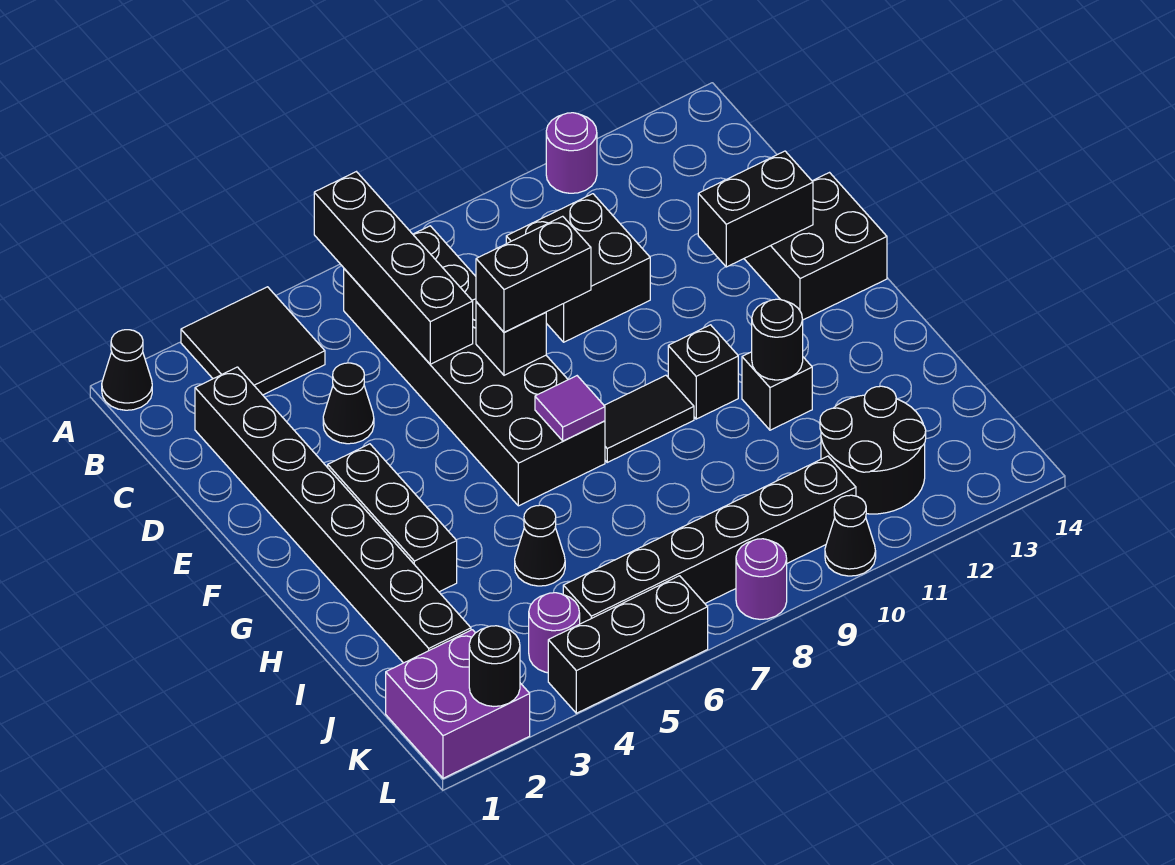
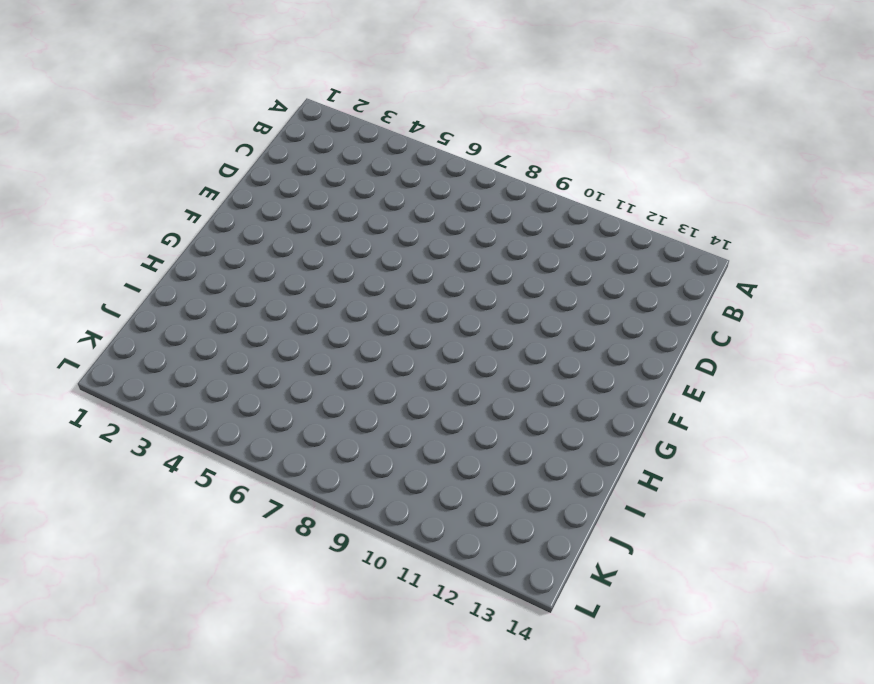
none -> black 1x1 cone [102,330,152,410]
none -> black 2x2 tile [181,287,325,395]
none -> purple 1x1 round brick [546,113,597,193]

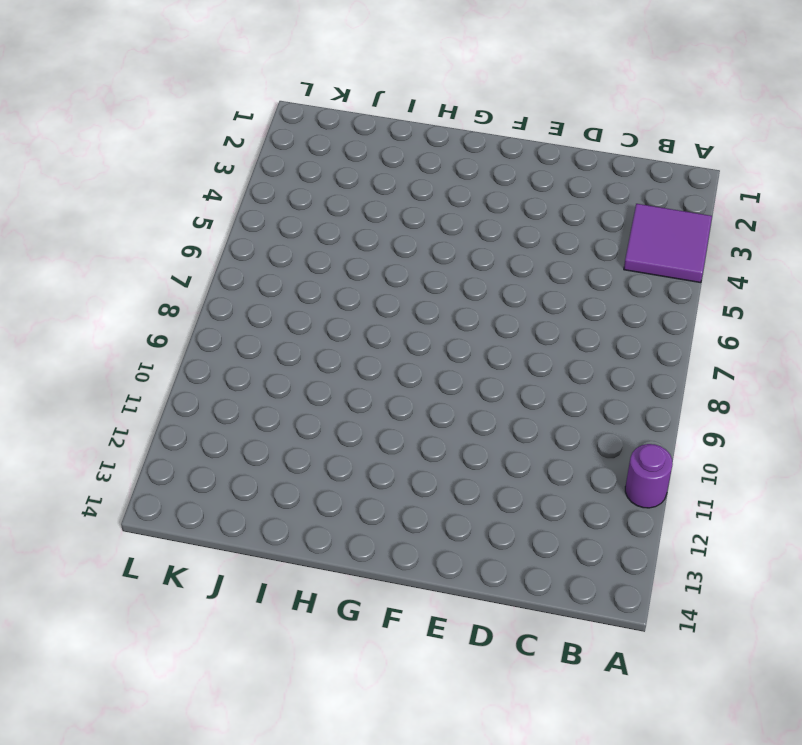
purple 2x2 tile [624,204,712,283] -> black 2x2 tile [181,287,325,395]
none -> black 1x1 cone [102,330,152,410]
none -> black 2x6 brick [344,226,605,506]
none -> black 1x8 brick [195,367,471,663]

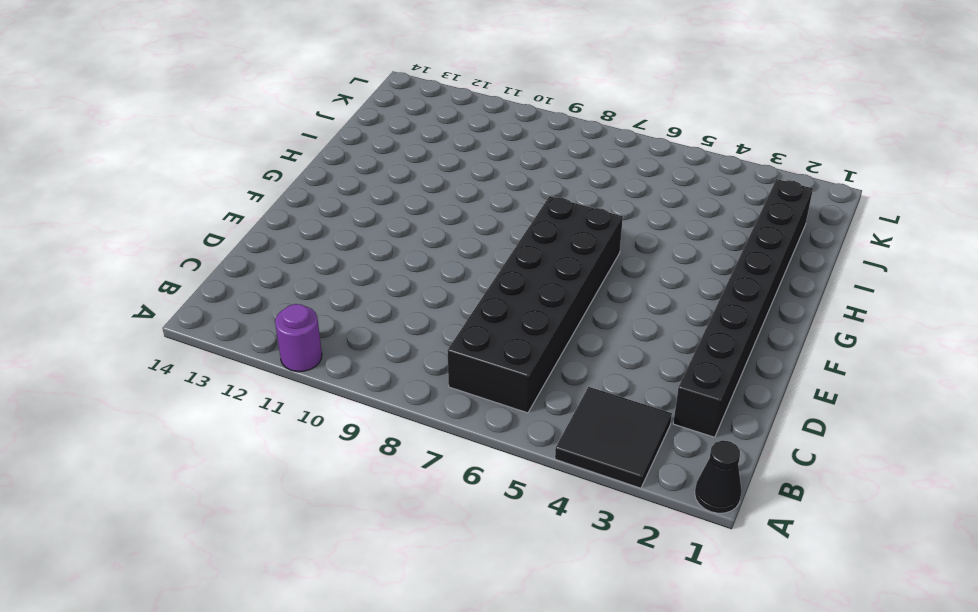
none -> black 2x2 brick [506,194,650,342]
none -> black 1x1 cone [323,363,374,444]
none -> black 2x2 brick [744,173,887,320]

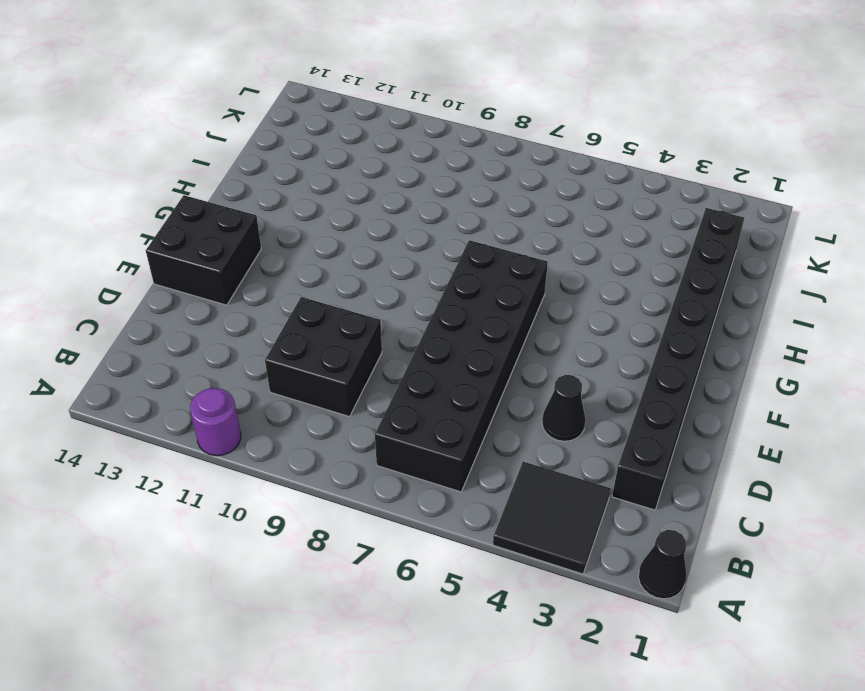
none -> black 1x3 brick [328,444,457,592]
none -> black 1x2 tile [604,375,694,462]
none -> black 1x1 brick [668,325,738,419]

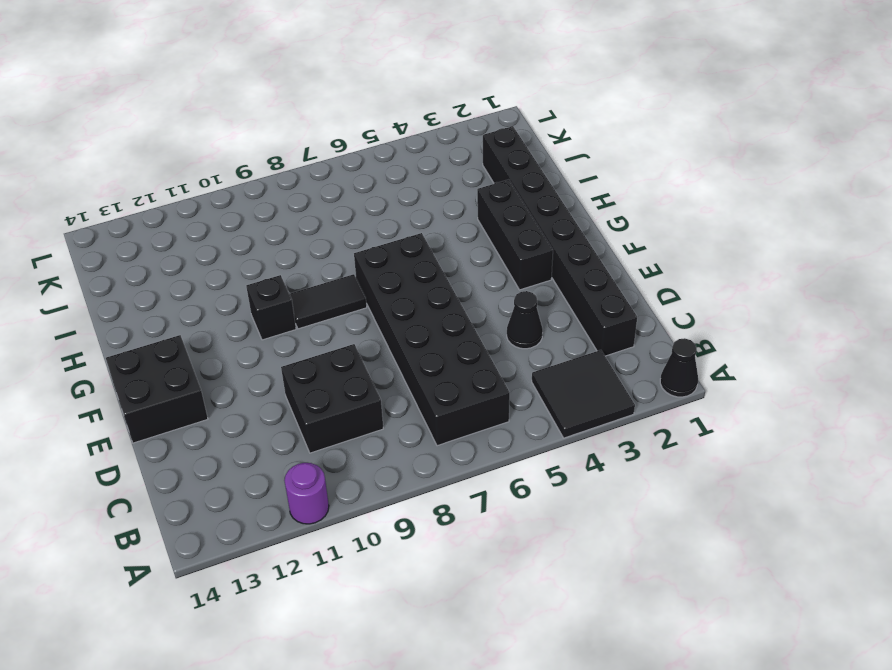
none -> black 1x1 brick [742,352,812,430]
none -> black 1x1 cone [515,505,565,586]
none -> black 2x2 round brick [820,386,926,514]

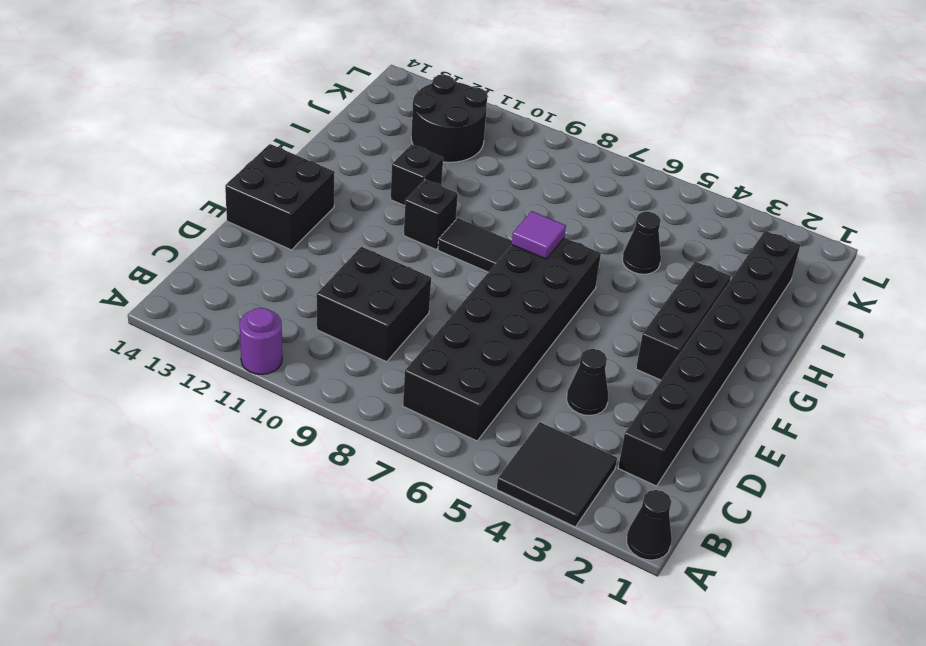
none -> purple 2x2 brick [386,630,530,778]
none -> purple 1x1 round brick [529,593,580,673]
none -> black 1x6 brick [563,456,856,624]

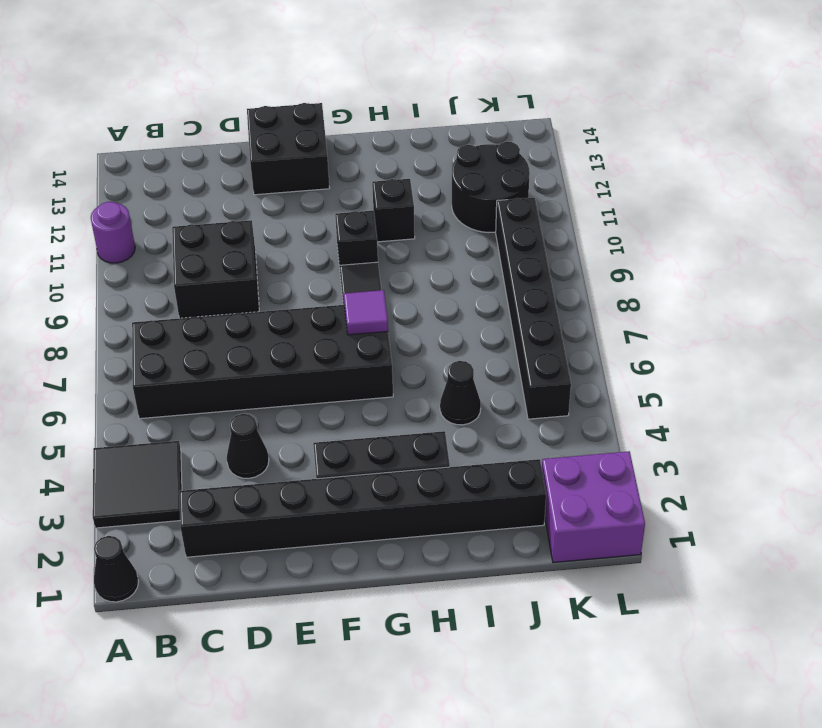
none -> purple 1x1 round brick [529,593,580,673]
none -> black 1x3 brick [548,576,708,713]
none -> purple 1x1 round brick [736,539,787,619]

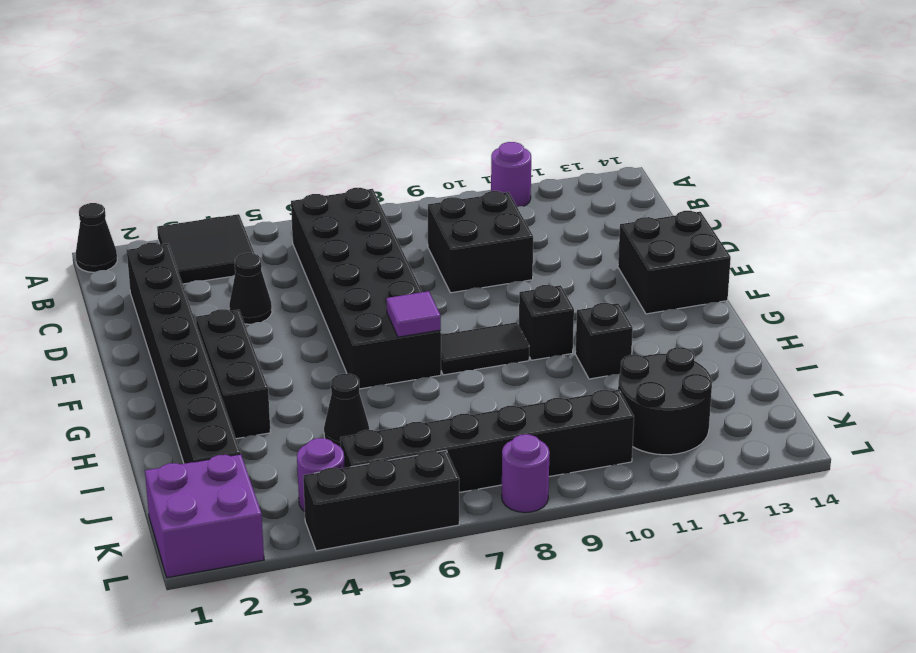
none -> black 1x1 cone [825,495,876,576]
none -> black 1x4 brick [314,172,473,364]
none -> black 1x1 brick [476,302,546,375]

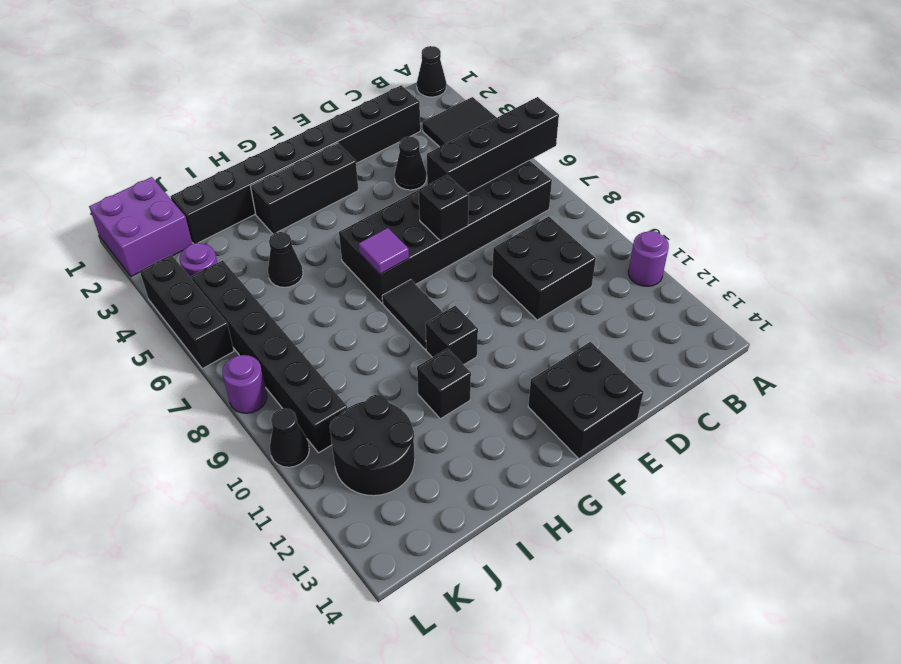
none -> black 1x2 brick [698,151,813,267]
none -> black 1x1 round brick [752,299,803,380]
none -> black 1x1 round brick [469,626,520,706]

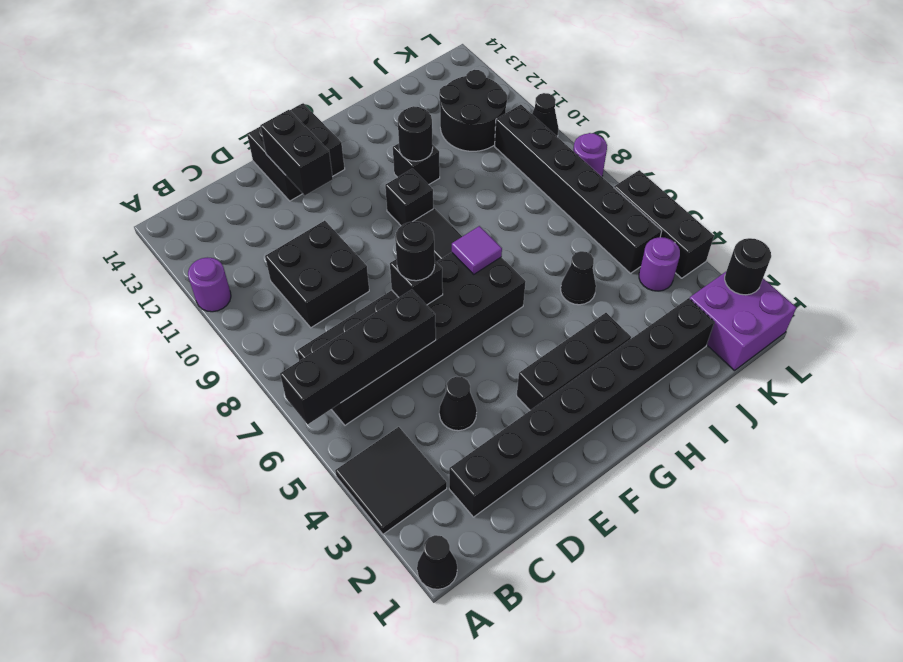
black 1x1 round brick [395,221,435,281] -> black 1x2 brick [476,216,591,332]

